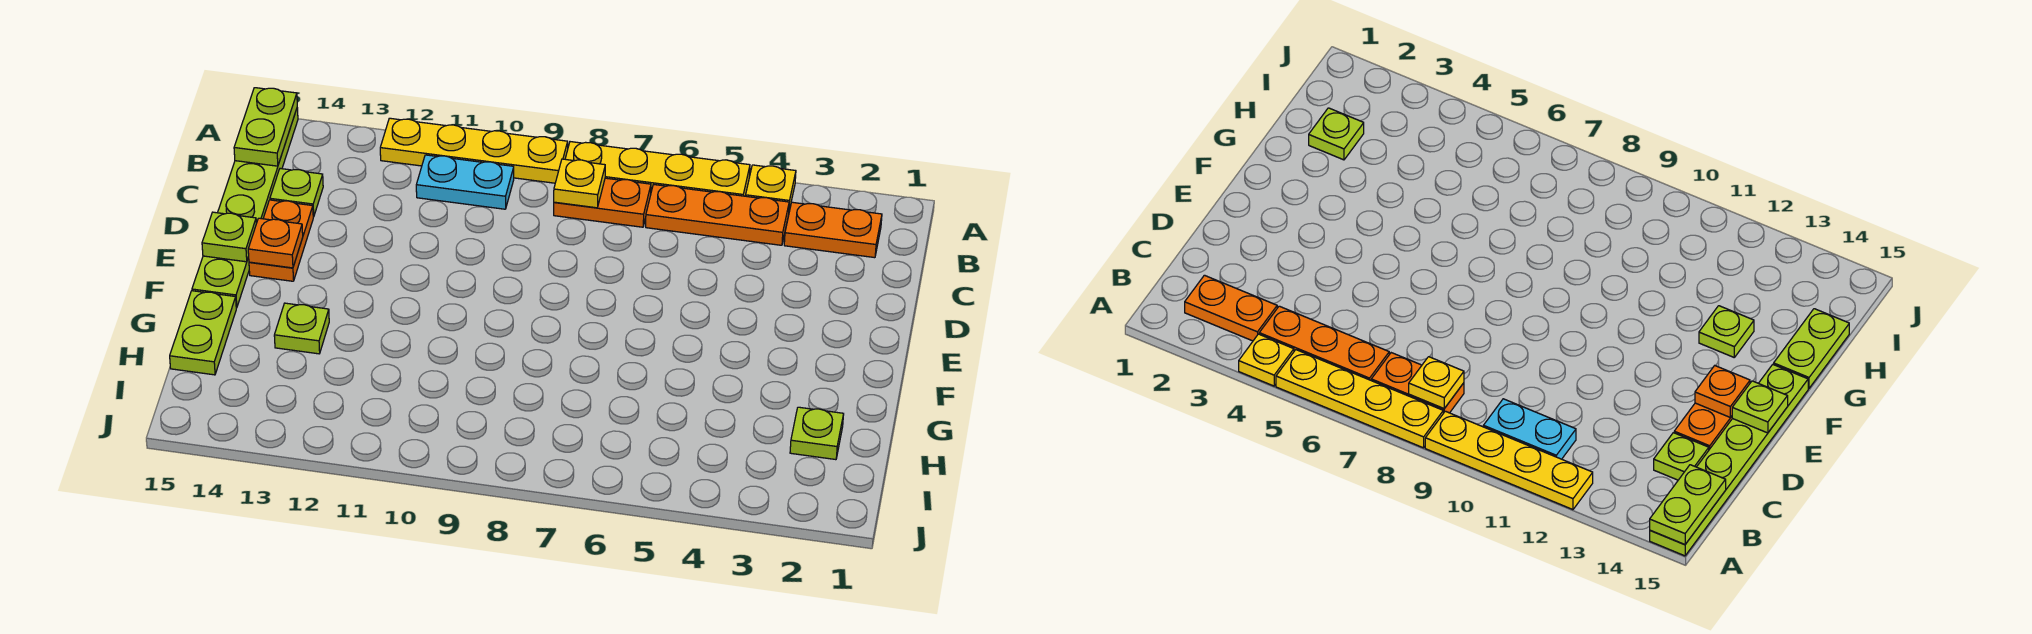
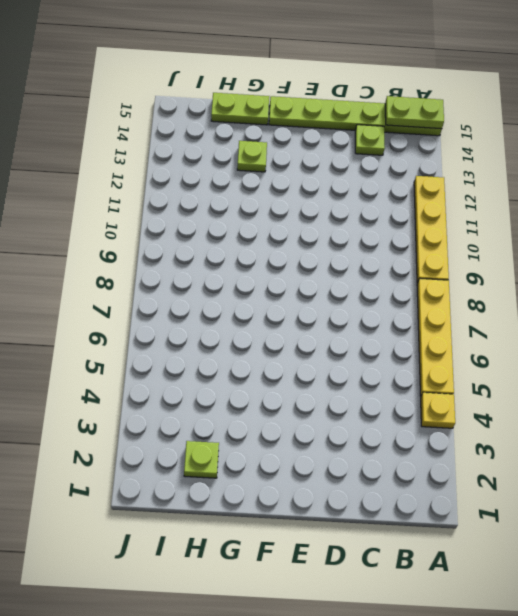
none -> orange 1x2 plate [784,202,882,258]
none -> orange 1x3 plate [646,184,789,245]
none -> orange 1x2 plate [554,178,651,227]

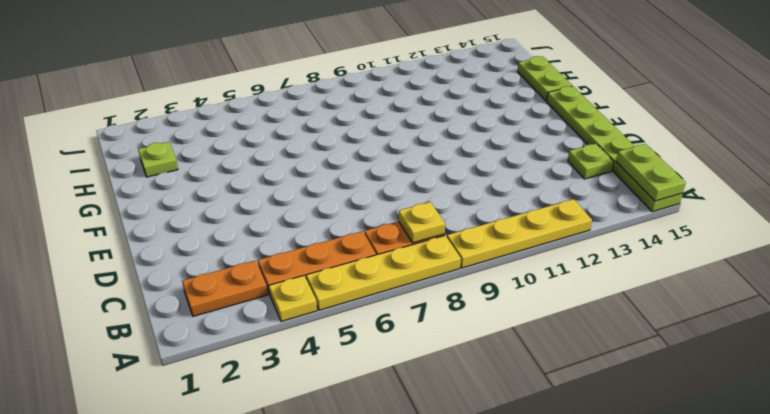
none -> cyan 1x2 plate [416,155,514,209]
none -> orange 1x2 plate [249,200,313,281]
none -> lime 1x1 plate [274,303,329,354]

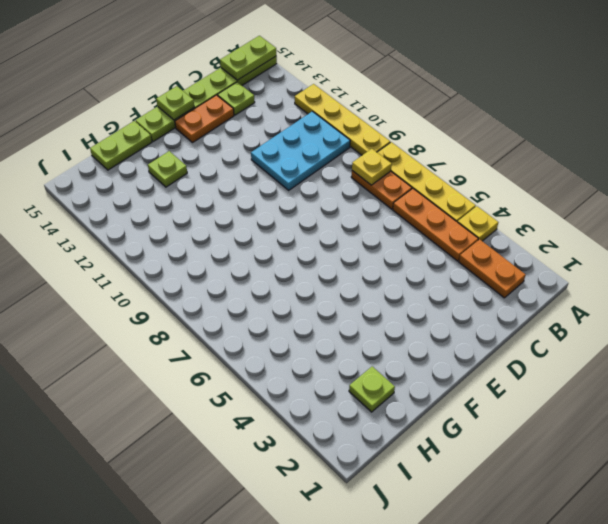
cyan 2x3 plate [251,111,350,190] -> cyan 1x2 plate [416,155,514,209]
none -> orange 1x1 plate [248,218,303,268]

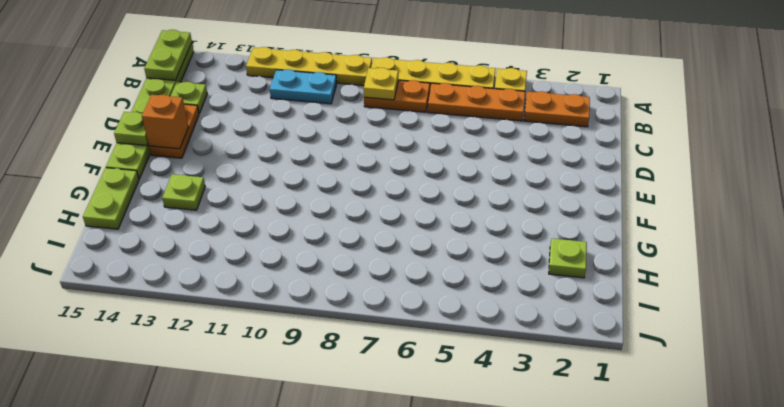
orange 1x1 brick [142,95,188,149] -> orange 1x1 plate [248,218,303,268]

